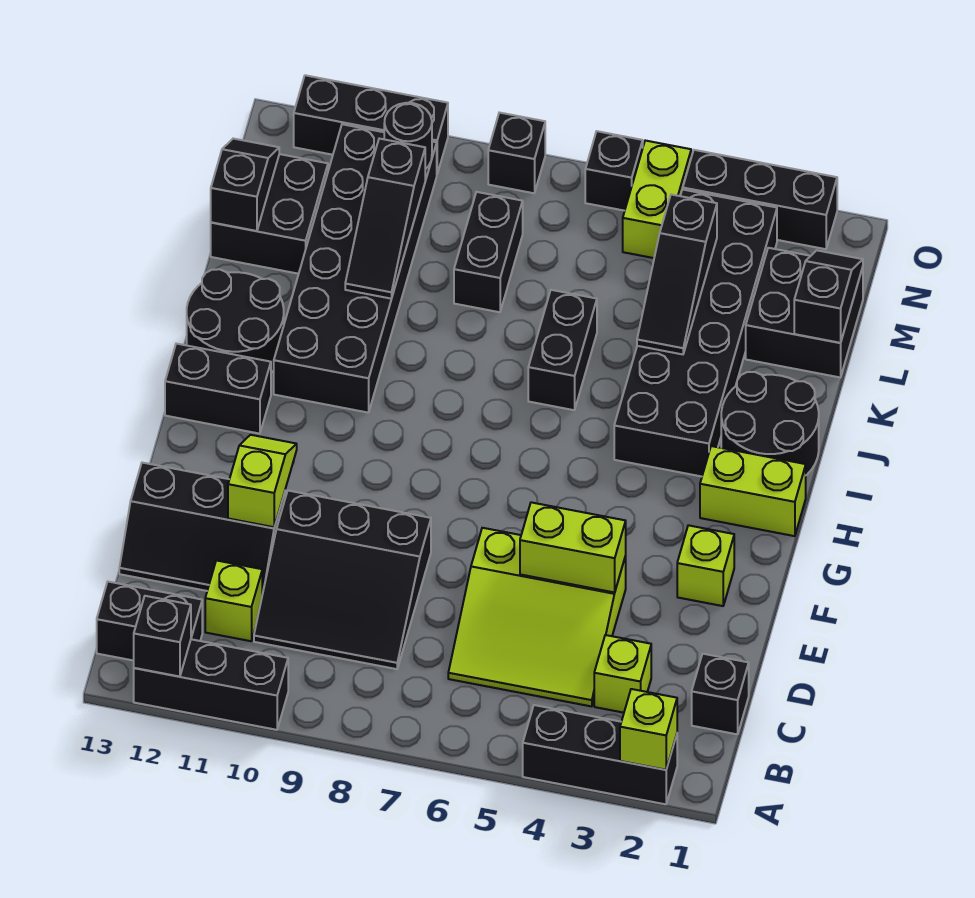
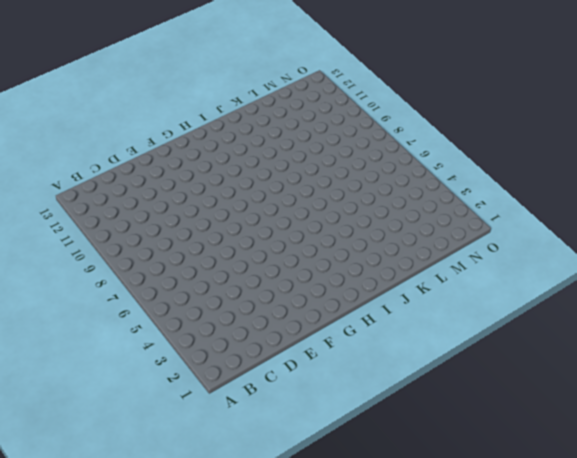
none -> black 1x3 brick [523,705,677,804]
none -> black 1x3 brick [134,639,288,730]
none -> black 1x2 brick [97,582,202,661]
none -> black 1x1 brick [692,654,749,734]

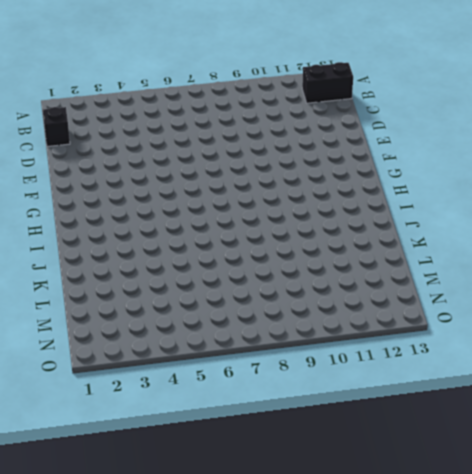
none -> black 1x3 brick [523,705,677,804]
none -> black 1x3 brick [134,639,288,730]
none -> lime 1x1 brick [594,635,651,713]
none -> lime 3x3 slope [448,528,626,706]

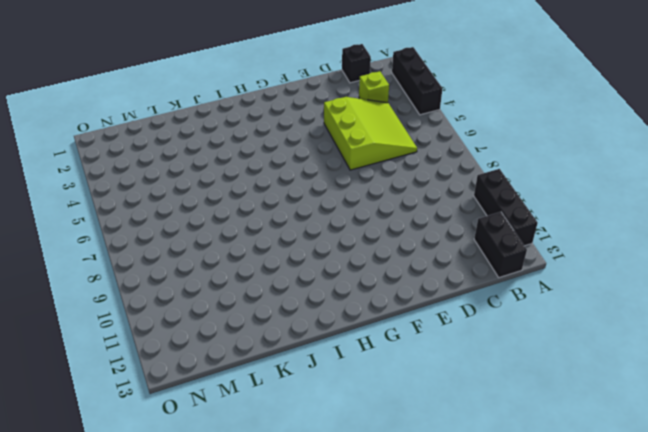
none -> black 3x3 slope [254,491,431,669]
none -> lime 1x1 brick [205,560,262,641]
none -> black 2x3 slope [119,463,285,594]
none -> lime 1x1 brick [677,525,734,606]

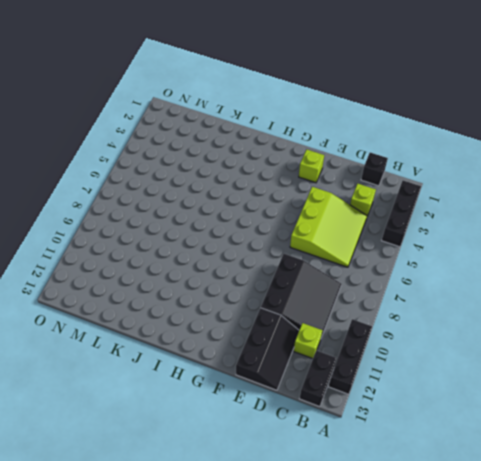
none -> lime 1x2 brick [700,446,806,536]
none -> black 1x2 brick [165,344,271,434]
none -> black 2x2 round brick [721,372,819,475]
none -> black 2x6 brick [614,189,777,477]

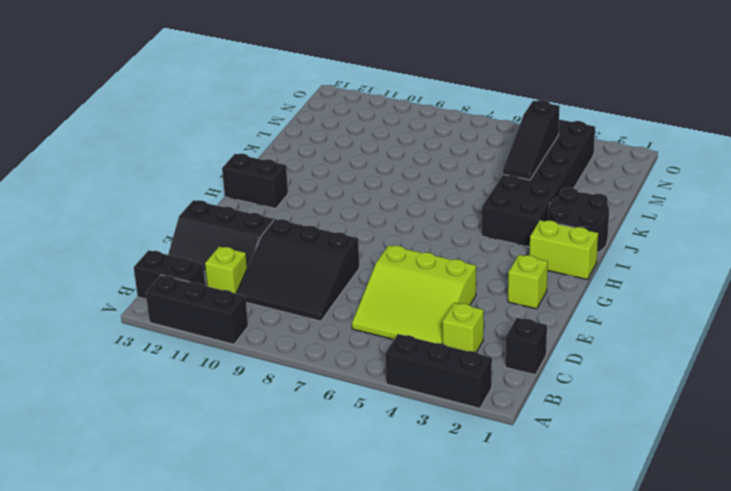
none -> black 2x6 brick [274,124,437,413]
none -> black 2x2 round brick [187,269,284,373]
none -> black 1x2 brick [528,290,597,410]
none -> black 2x2 brick [746,248,863,377]

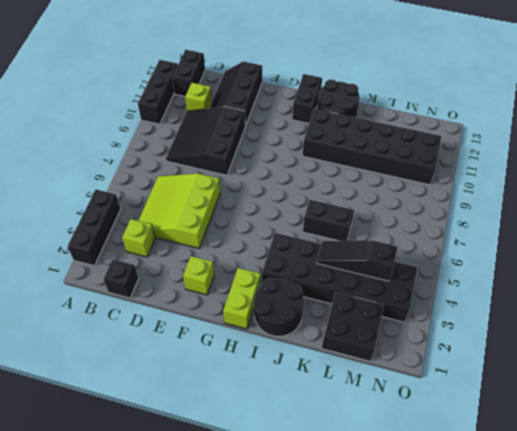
none -> black 1x2 brick [454,192,523,312]
none -> black 2x2 brick [211,154,328,274]
none -> lime 1x2 brick [623,141,691,258]
none -> black 1x3 brick [683,150,837,249]

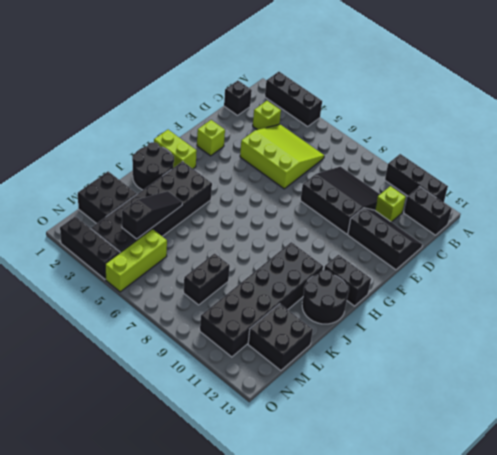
lime 1x3 brick [105,229,167,292] -> lime 1x2 brick [623,141,691,258]
none -> black 1x2 brick [528,290,597,410]
none -> black 1x1 brick [585,131,643,211]
none -> black 1x1 brick [488,113,545,193]
none -> black 1x3 brick [294,75,448,174]

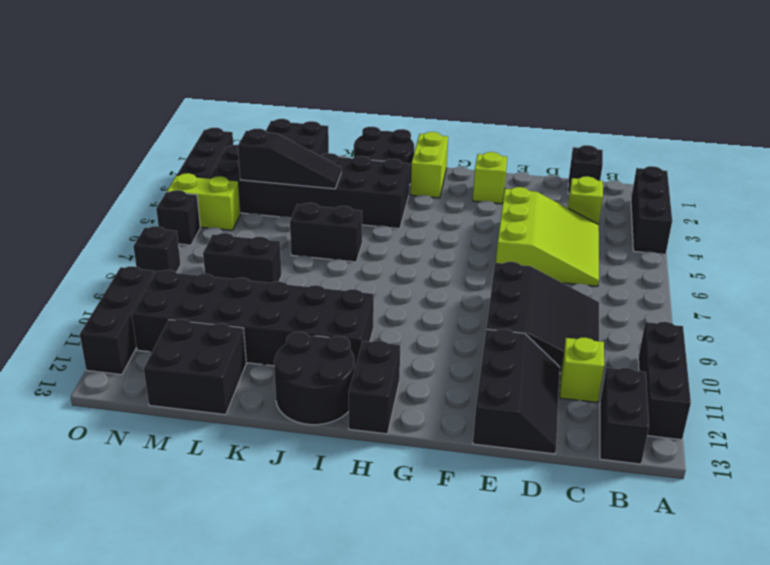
none -> lime 1x1 brick [620,689,677,770]
none -> black 1x1 brick [134,596,191,677]
none -> lime 1x2 brick [520,502,626,592]
none -> lime 1x2 slope [228,435,297,527]

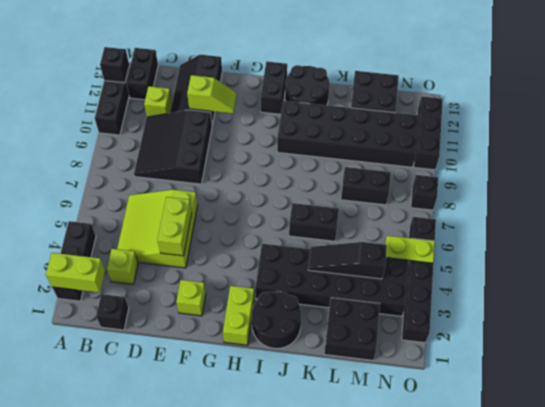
lime 1x2 brick [46,253,105,293] -> lime 1x1 brick [620,689,677,770]
none -> black 1x3 slope [345,139,425,299]
none -> black 1x2 slope [794,250,863,343]
none -> black 1x2 slope [211,139,279,231]
none -> black 1x1 round brick [384,103,432,169]

